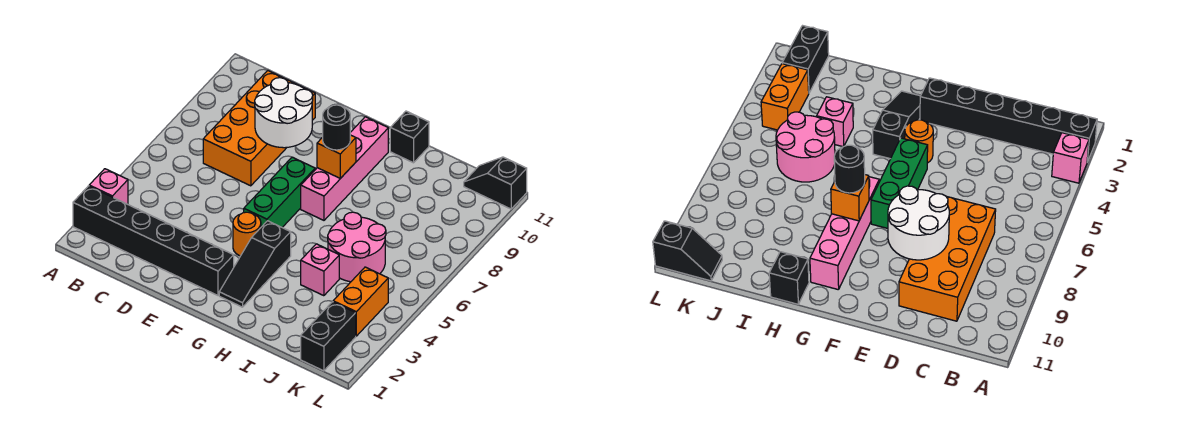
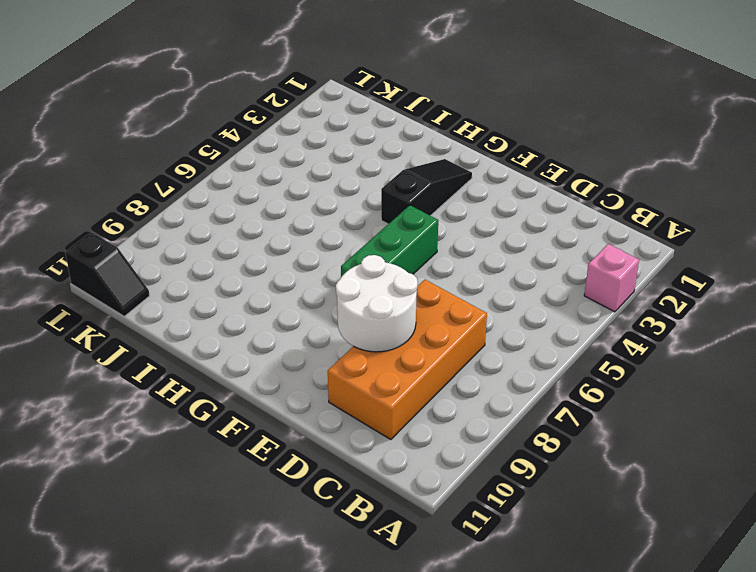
none -> black 1x6 brick [73,186,234,295]
none -> orange 1x1 round brick [233,212,261,256]
none -> pink 1x4 brick [301,117,388,220]

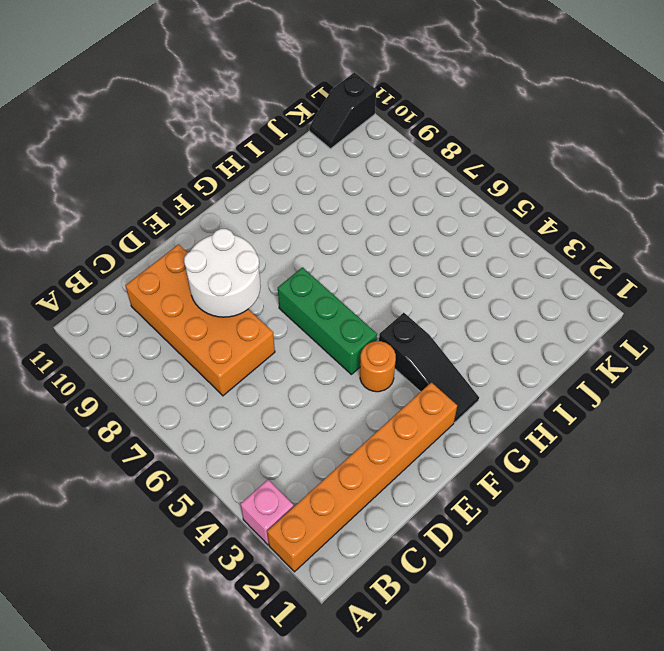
orange 1x6 brick [267,382,457,572] -> black 1x6 brick [73,186,234,295]
none -> pink 1x4 brick [301,117,388,220]
none -> black 1x1 brick [390,111,429,163]
none -> pink 1x1 brick [301,244,339,296]

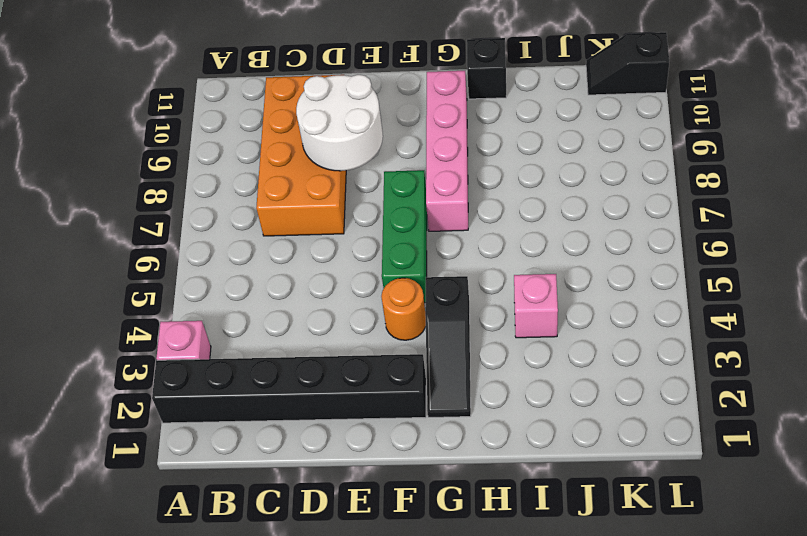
none -> pink 2x2 round brick [328,212,386,282]
none -> black 1x2 brick [301,302,356,371]
none -> orange 1x2 brick [333,267,388,336]

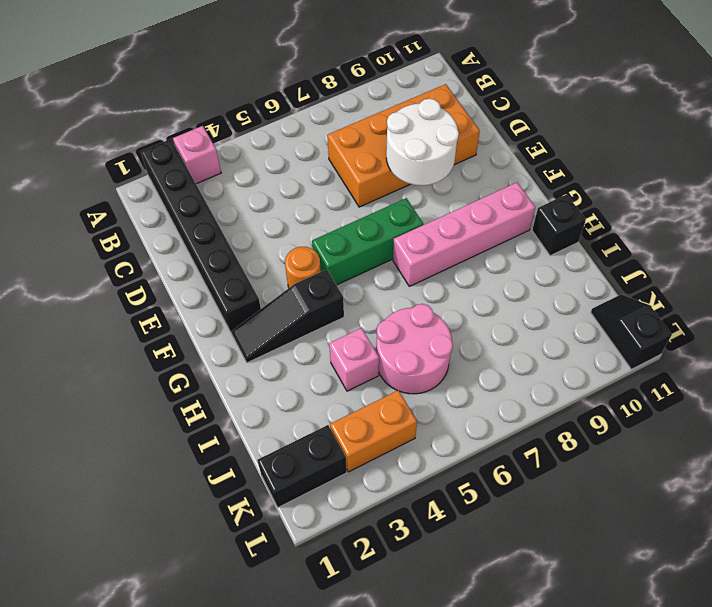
none -> orange 1x1 brick [317,135,356,178]
none -> black 1x1 round brick [323,105,350,150]

